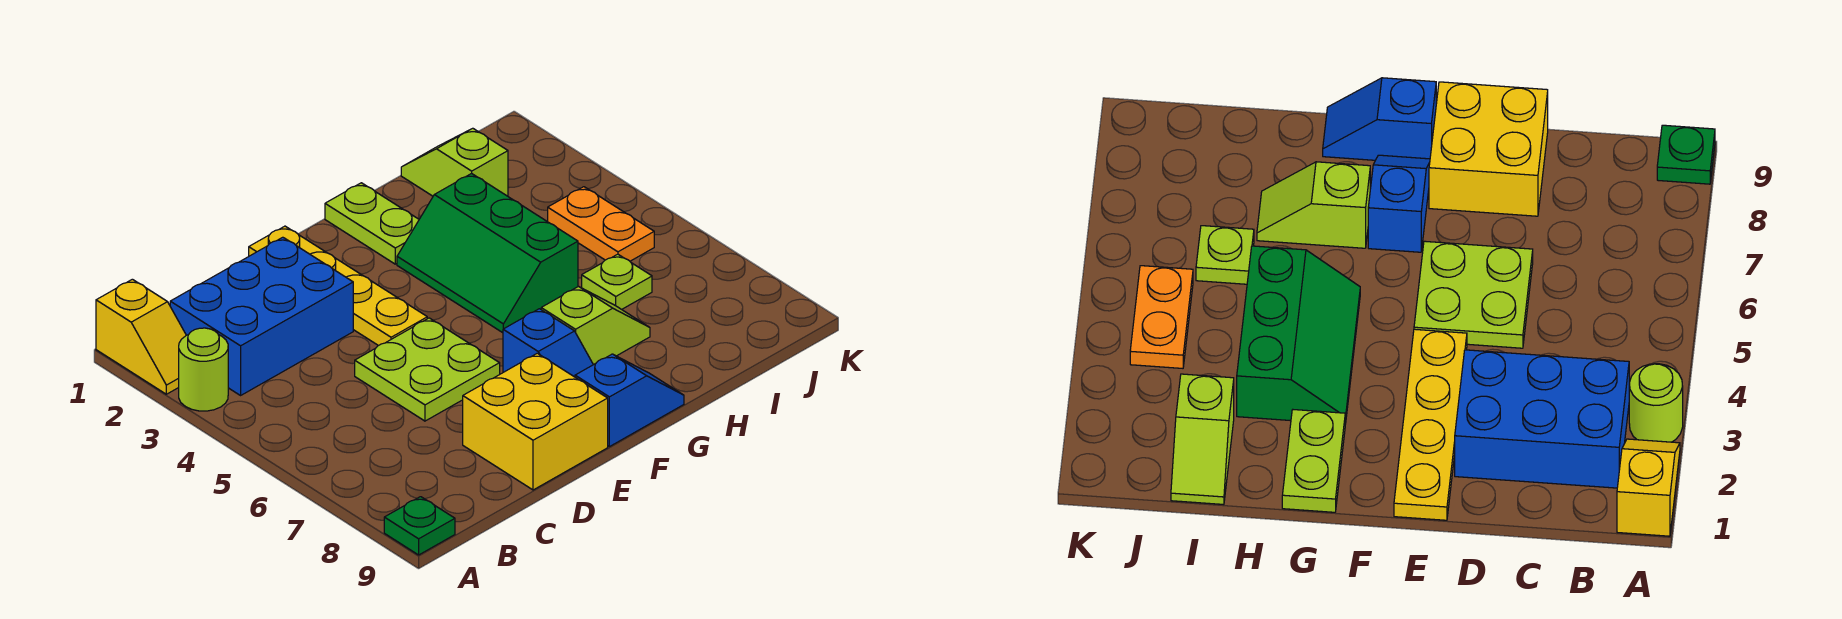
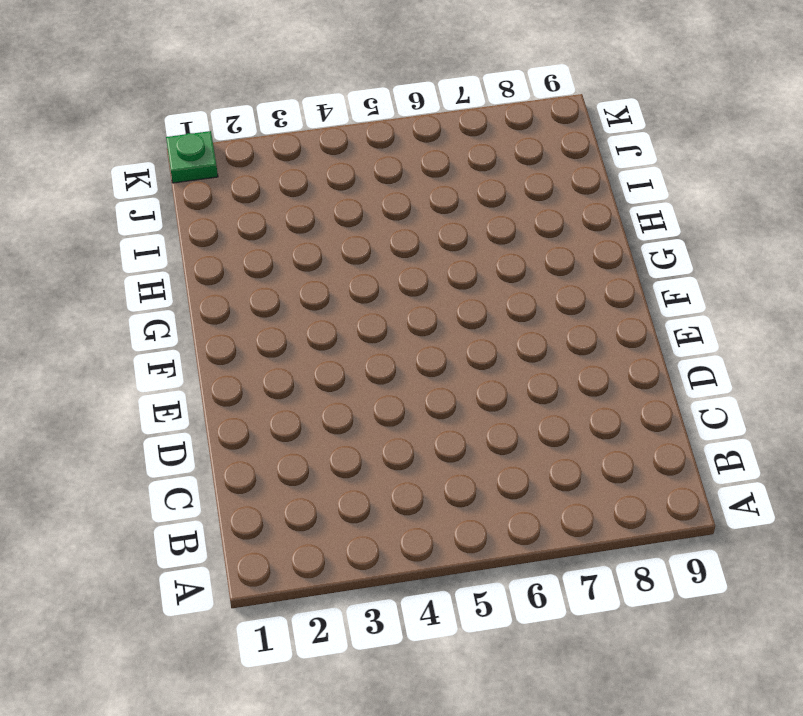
green 1x1 plate [166,131,218,183] -> green 1x1 plate moved to [384,497,455,555]
none -> yellow 1x2 slope [96,279,186,394]
none -> lime 1x1 round brick [179,328,228,411]
none -> blue 2x3 brick [170,237,353,395]

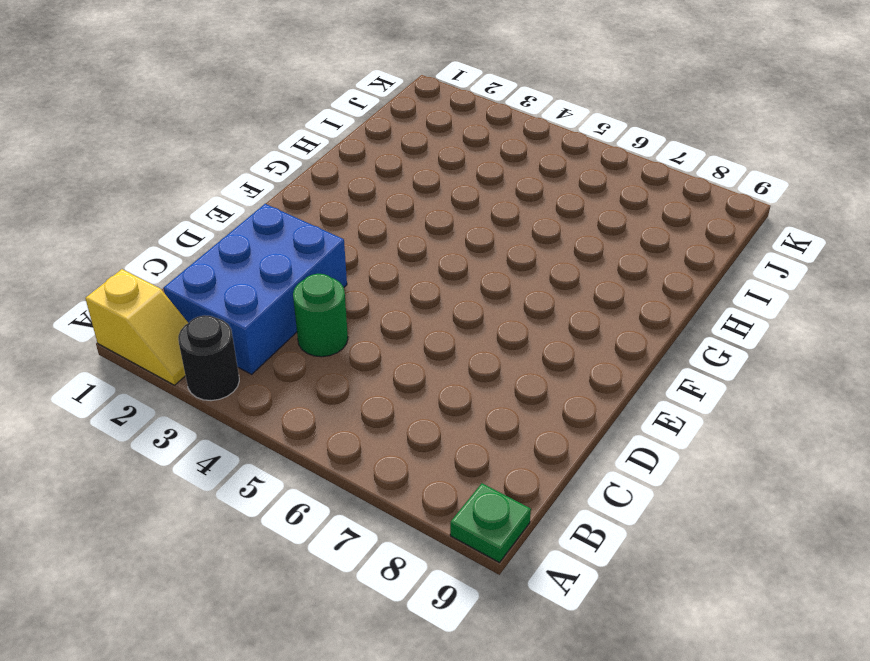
black 1x1 round brick [178,315,239,401] -> lime 1x1 round brick [179,328,228,411]
green 1x1 round brick [293,274,348,357] -> none
none -> lime 2x2 plate [355,318,500,421]
none -> yellow 2x2 brick [463,353,608,490]
none -> yellow 1x4 plate [249,226,427,346]

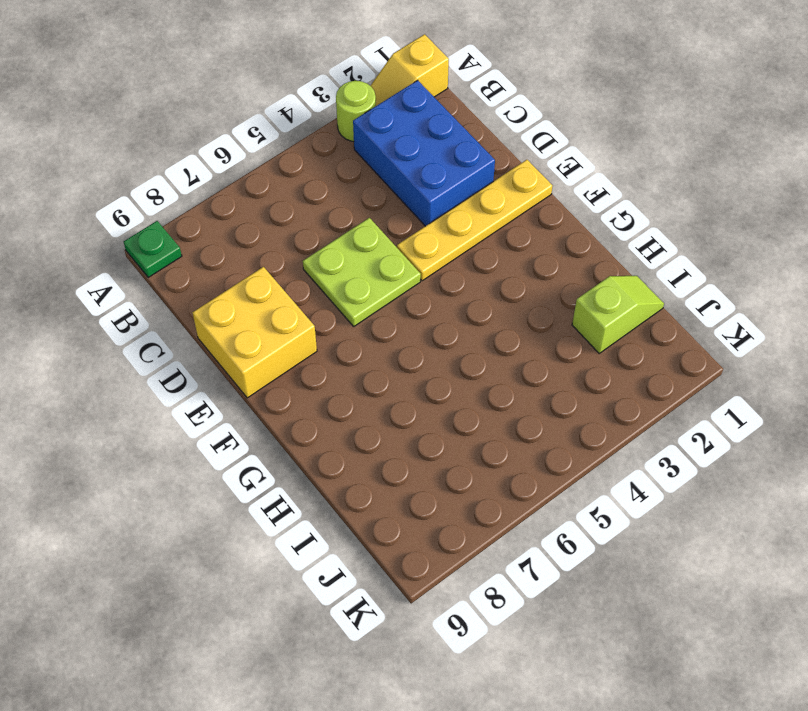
none -> blue 1x2 slope [503,309,593,377]
none -> blue 1x2 slope [575,354,684,447]
none -> lime 1x2 plate [325,183,419,264]

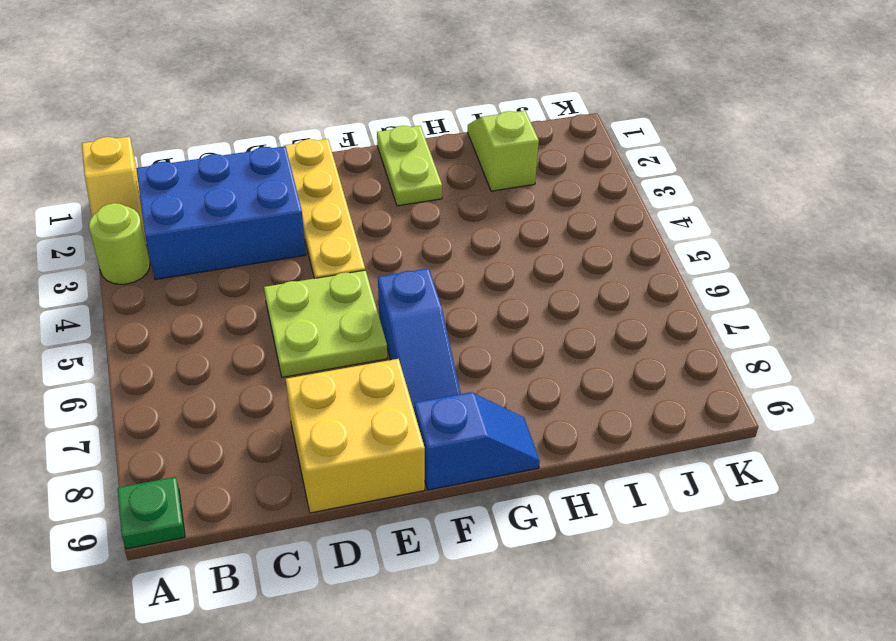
blue 1x3 slope [378,268,461,412] -> blue 1x2 slope [503,309,593,377]
none -> green 2x3 slope [397,173,578,333]
none -> lime 1x2 slope [541,287,650,365]
none -> lime 1x1 plate [582,254,652,309]

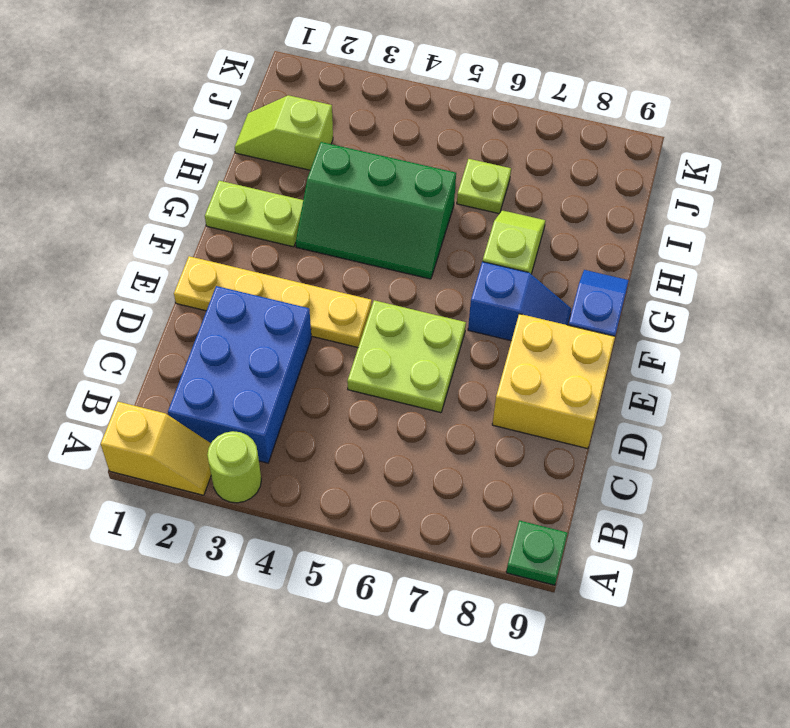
none -> orange 1x2 plate [548,187,654,261]

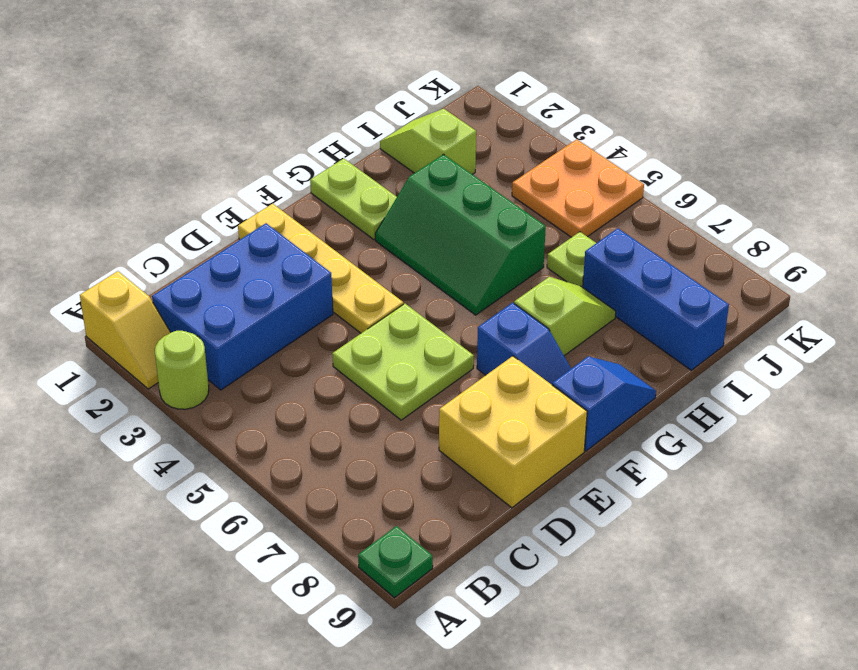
blue 1x3 brick [583,228,729,370] -> none
orange 2x2 plate [512,139,644,237] -> orange 1x2 plate [548,187,654,261]

